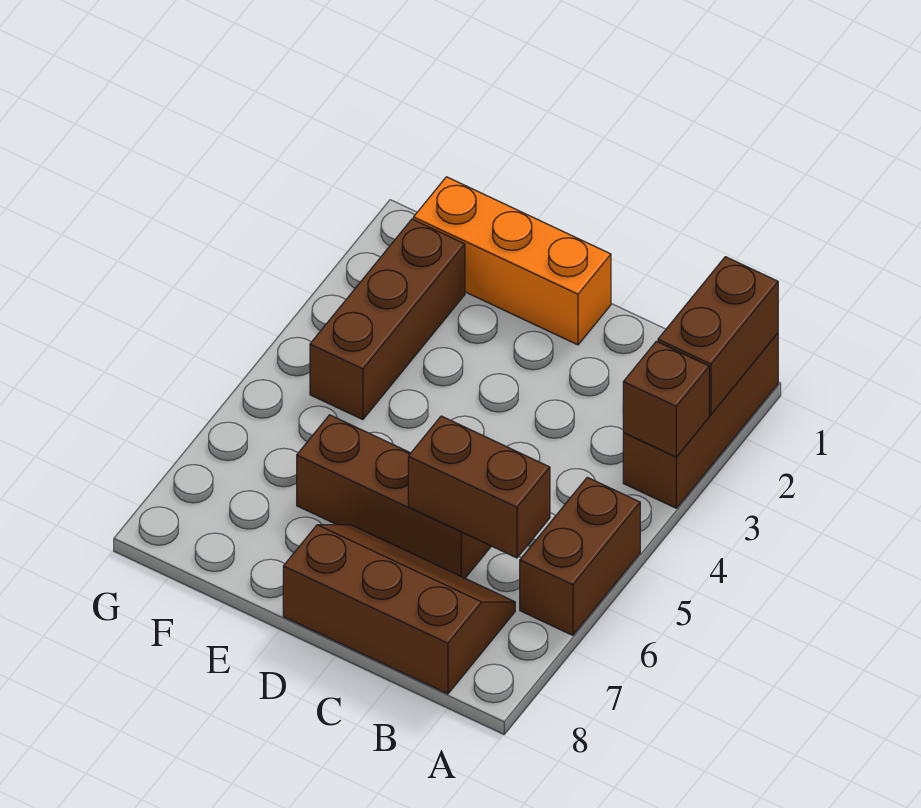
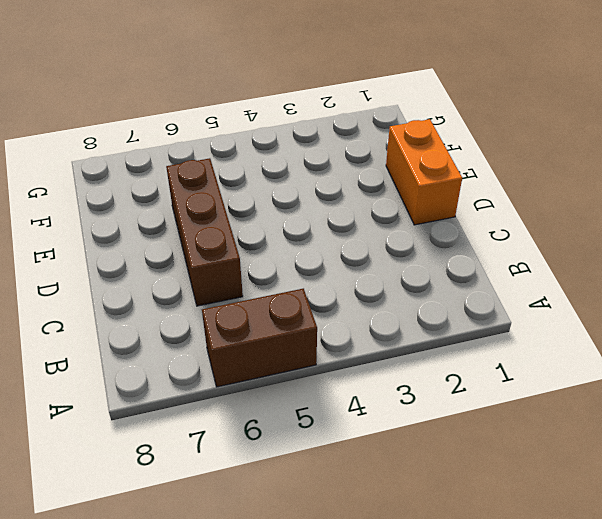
orange 1x2 brick [386,119,462,225] -> orange 1x3 brick [413,177,611,345]
none -> brown 1x3 brick [623,333,778,508]
none -> brown 2x3 slope [283,525,515,694]

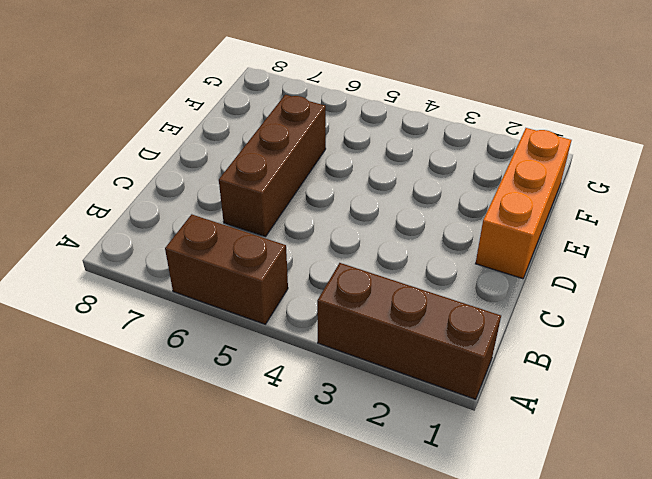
none -> brown 2x3 slope [283,525,515,694]
none -> brown 1x3 brick [310,219,465,420]

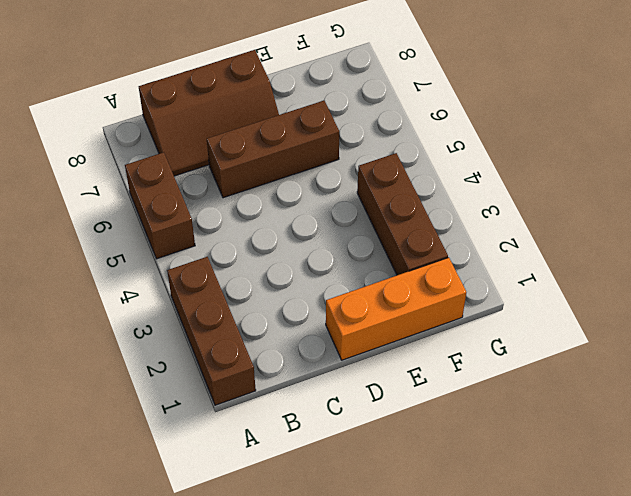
none -> brown 1x2 brick [658,257,778,415]
none -> brown 1x1 brick [623,341,709,457]

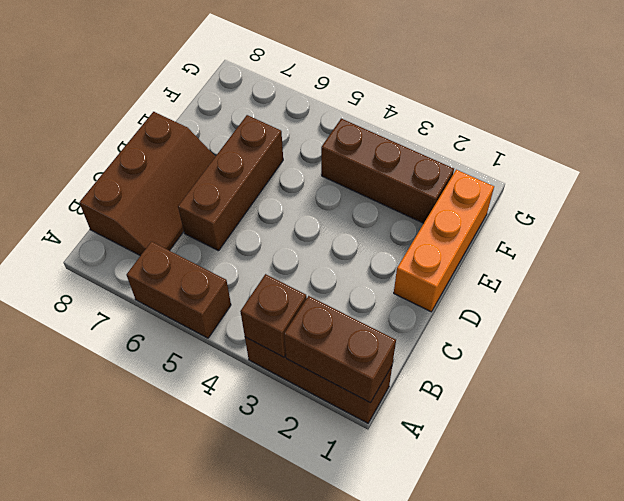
none -> brown 1x2 brick [408,416,550,558]

